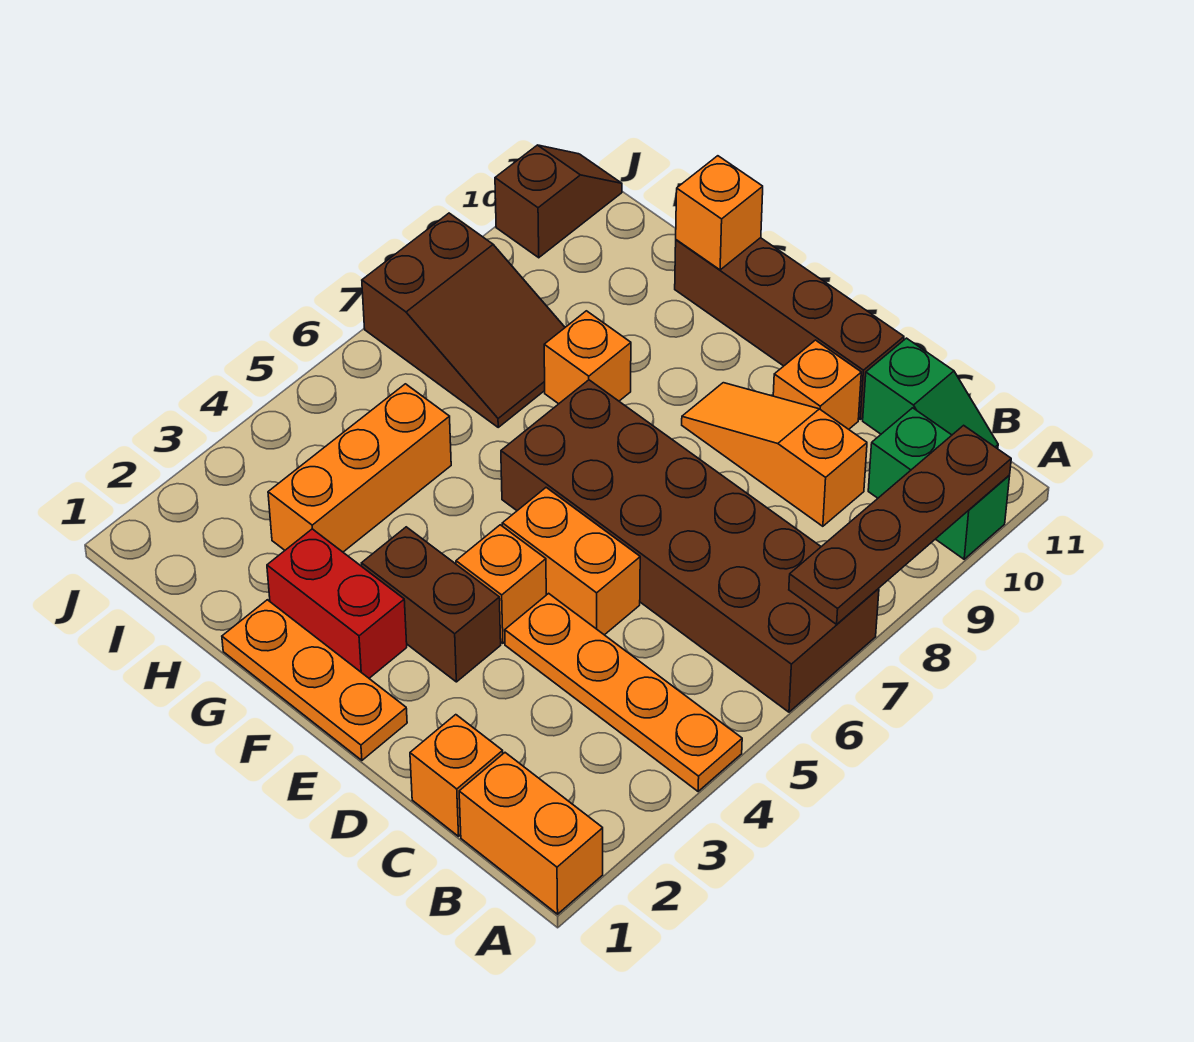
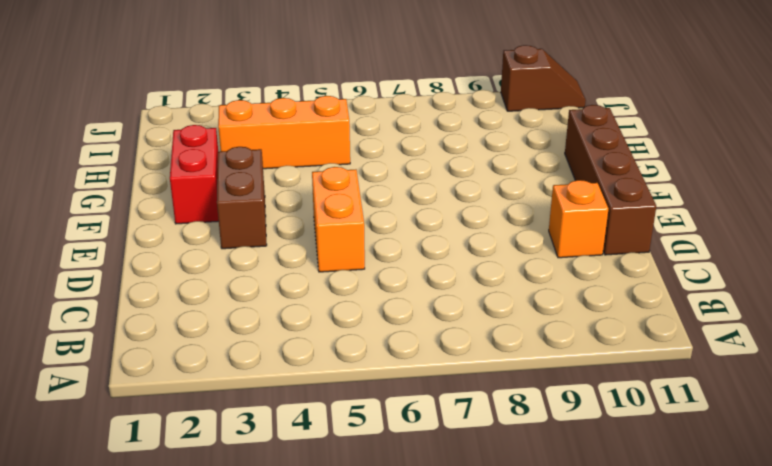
none -> orange 1x2 brick [459,753,603,914]
none -> orange 1x4 plate [505,593,742,791]
none -> brown 2x6 brick [501,380,879,712]

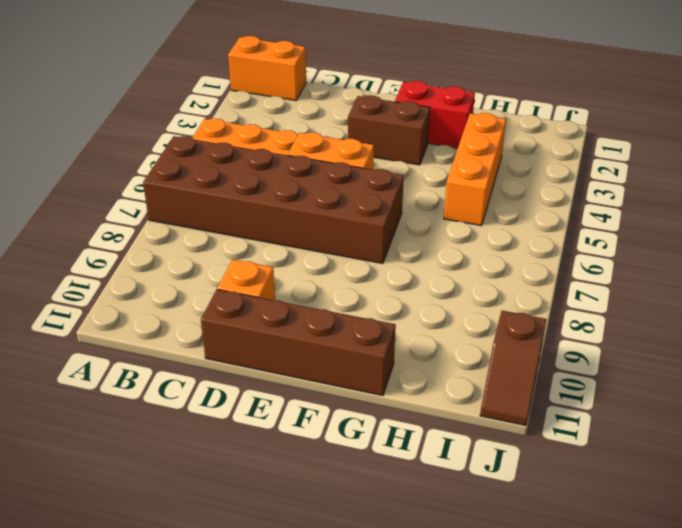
none -> green 1x2 brick [868,408,1010,559]
none -> green 1x2 slope [863,338,998,449]
none -> orange 1x1 brick [410,715,503,836]

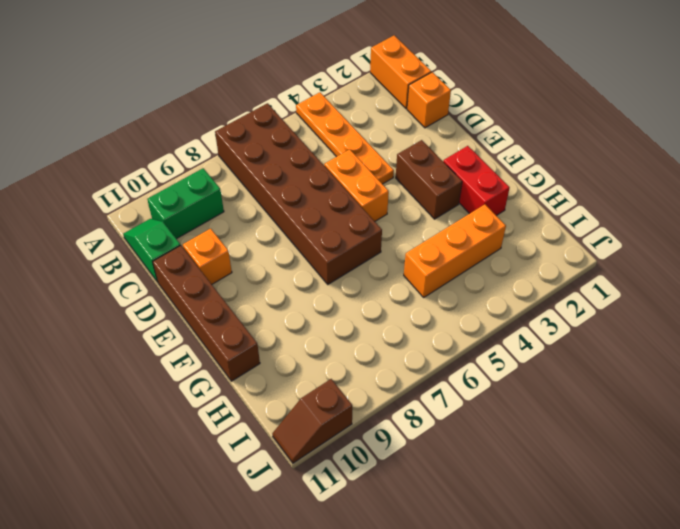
green 1x2 brick [147,168,224,239] -> green 1x2 brick turned to [868,408,1010,559]
none -> orange 1x3 slope [682,383,867,526]
none -> orange 1x3 plate [222,600,407,760]
none -> orange 1x1 brick [456,525,546,643]

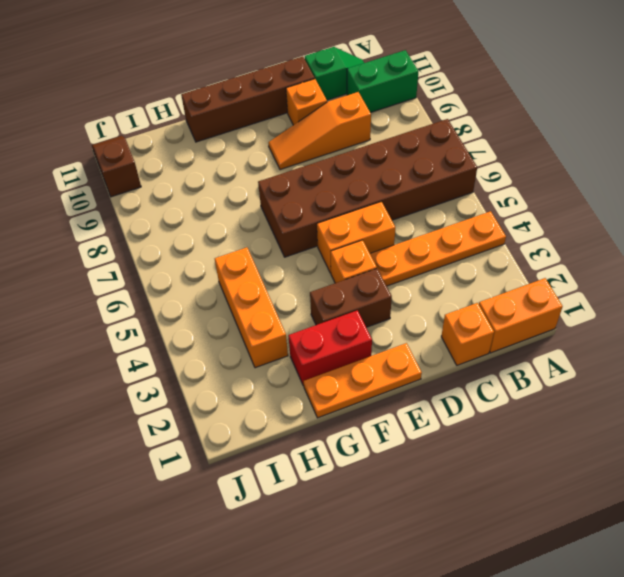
none -> orange 1x1 brick [544,311,631,404]
none -> brown 2x3 slope [362,213,565,427]
none -> brown 1x4 plate [789,425,1011,624]

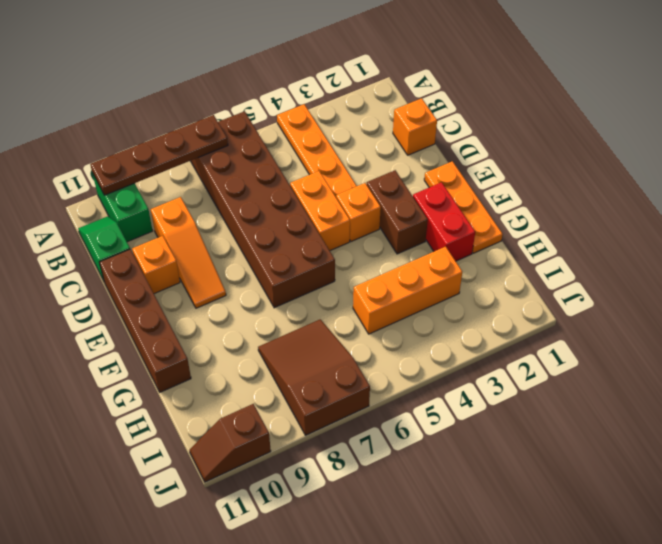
none -> orange 1x2 brick [459,753,603,914]
none -> orange 1x1 brick [544,311,631,404]
none -> orange 1x1 brick [676,156,763,270]

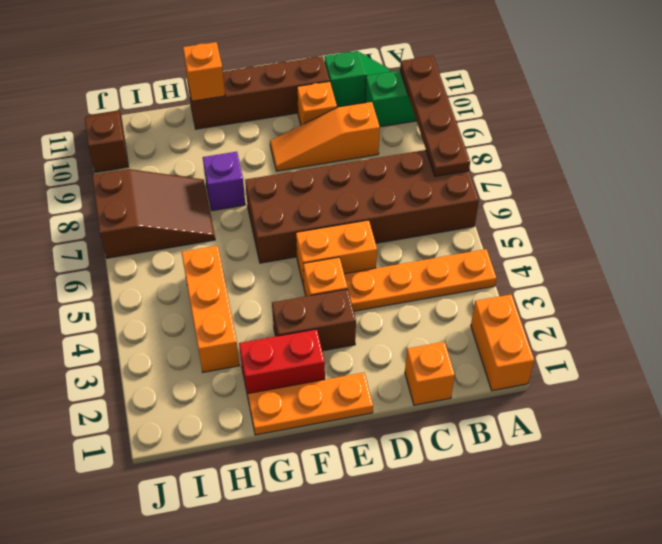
orange 1x2 brick [471,294,534,391] -> orange 1x2 brick turned to [459,753,603,914]
purple 1x1 brick [203,152,245,211] -> orange 1x1 brick [544,311,631,404]

